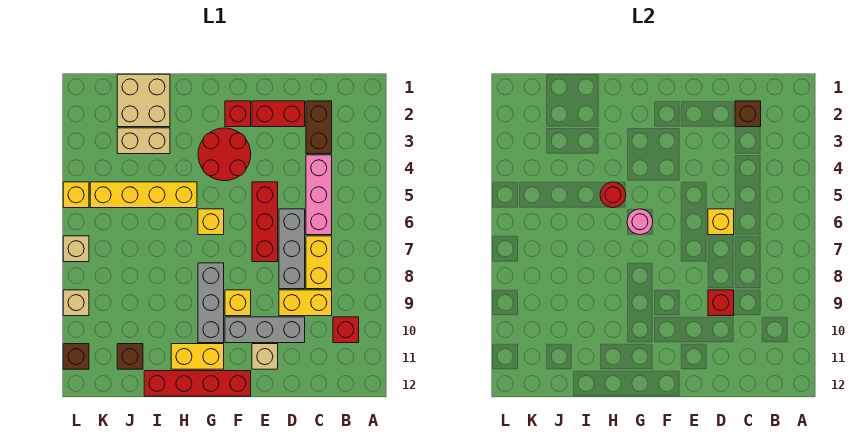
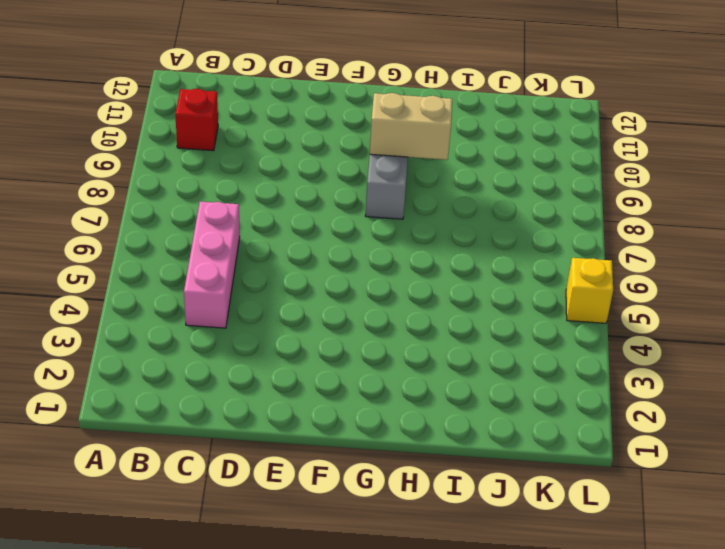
tan 1x2 brick [370,93,452,160] -> tan 1x2 brick moved to [117,128,170,154]
none -> brown 1x2 brick [306,101,332,154]
none -> yellow 1x2 brick [306,236,332,289]
none -> yellow 1x2 brick [279,290,332,316]
none -> red 1x2 brick [252,101,305,127]

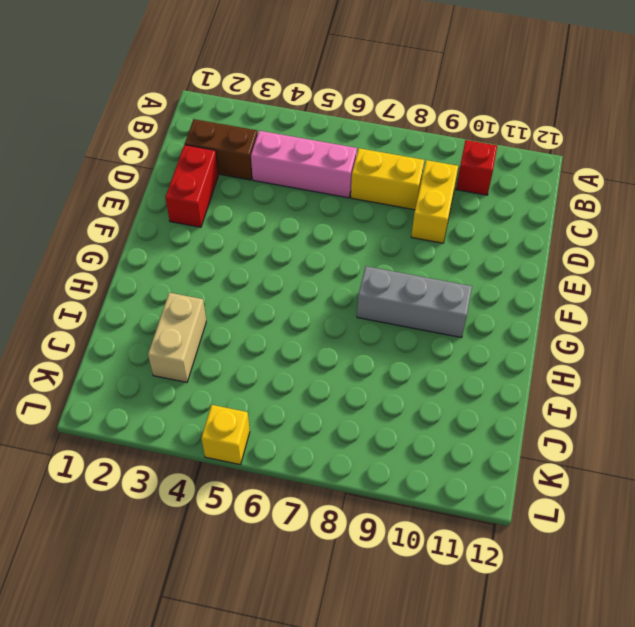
none -> grey 1x3 brick [279,209,305,289]
none -> grey 1x3 brick [225,317,305,343]
none -> red 1x3 brick [252,182,278,262]
none -> tan 1x1 brick [252,344,278,369]

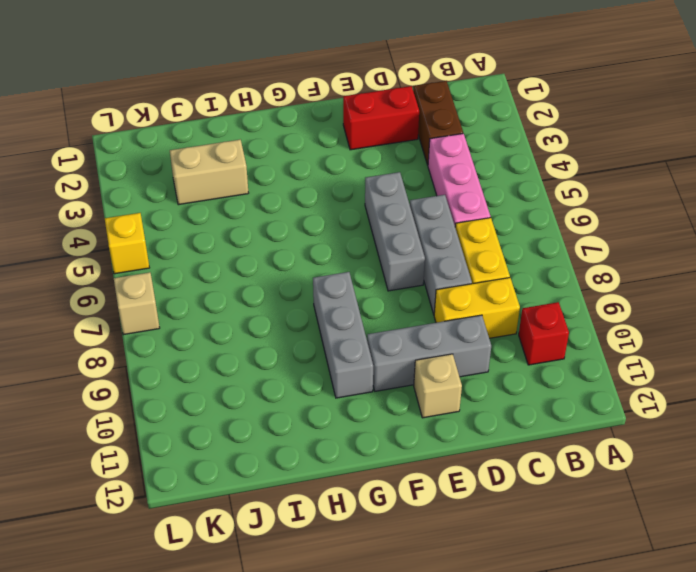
grey 1x3 brick [365,172,425,291] -> red 1x3 brick [252,182,278,262]
none -> red 1x1 brick [225,101,251,127]
none -> red 2x2 round brick [198,128,251,181]
none -> yellow 1x1 brick [225,290,251,316]
none -> red 1x4 brick [144,371,251,396]

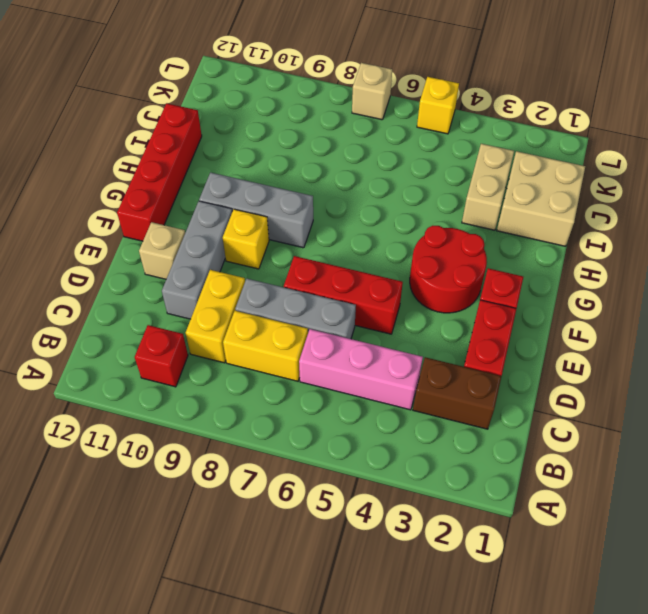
none -> yellow 1x1 brick [198,209,224,235]
none -> yellow 1x2 brick [171,344,224,369]
none -> yellow 1x4 brick [90,182,197,208]
none -> brown 1x1 brick [117,344,143,369]

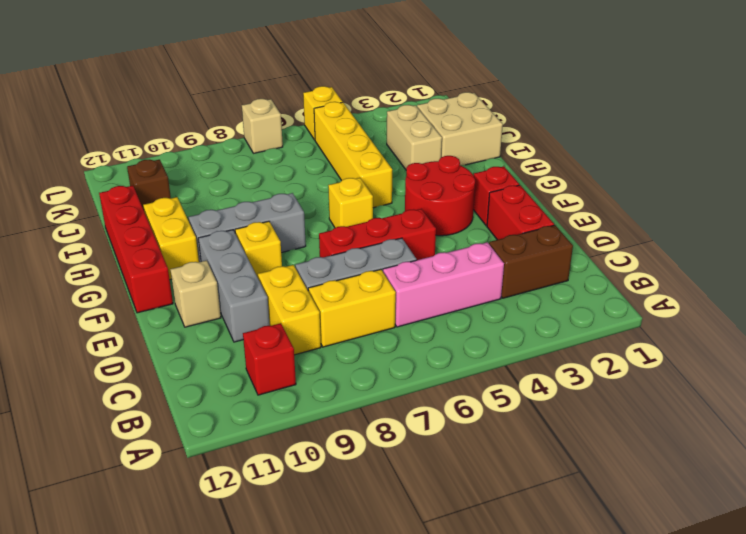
none -> tan 1x1 brick [63,290,89,316]
none -> brown 1x1 brick [63,344,89,369]
none -> brown 1x1 brick [735,101,761,127]
none -> yellow 1x1 brick [708,209,734,235]

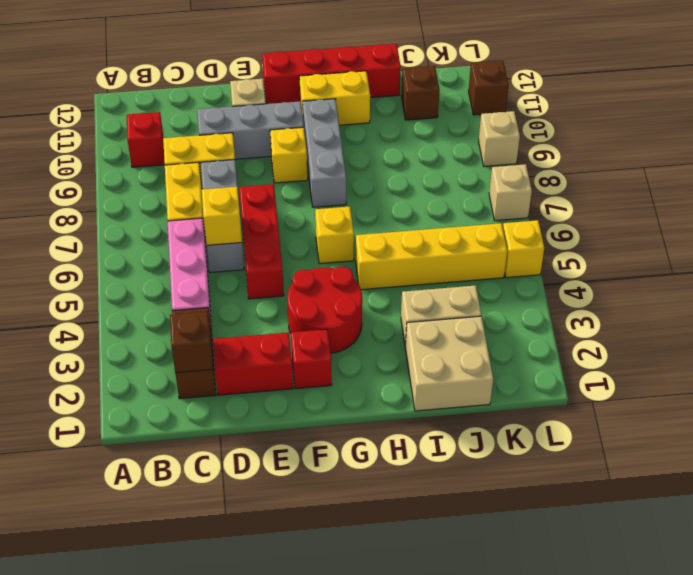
none -> red 1x1 brick [708,290,734,316]
none -> pink 1x1 round brick [627,209,653,235]
none -> red 1x1 round brick [600,182,626,208]

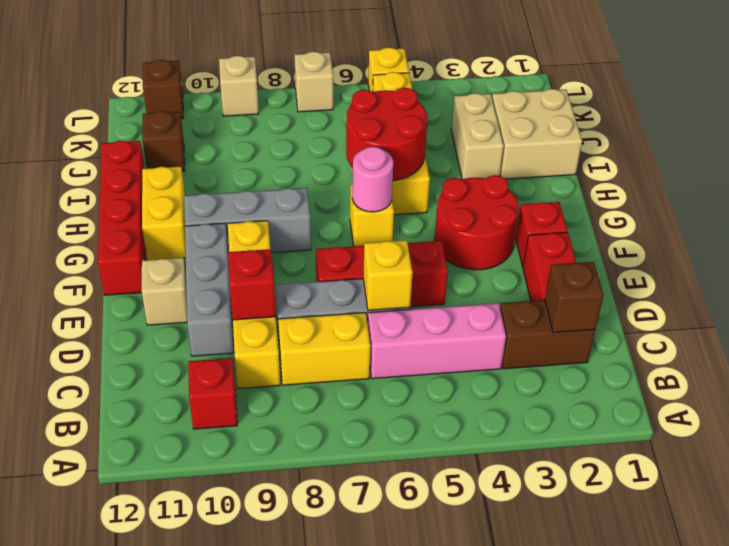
red 2x2 round brick [346,88,427,181] -> red 1x1 round brick [600,182,626,208]

